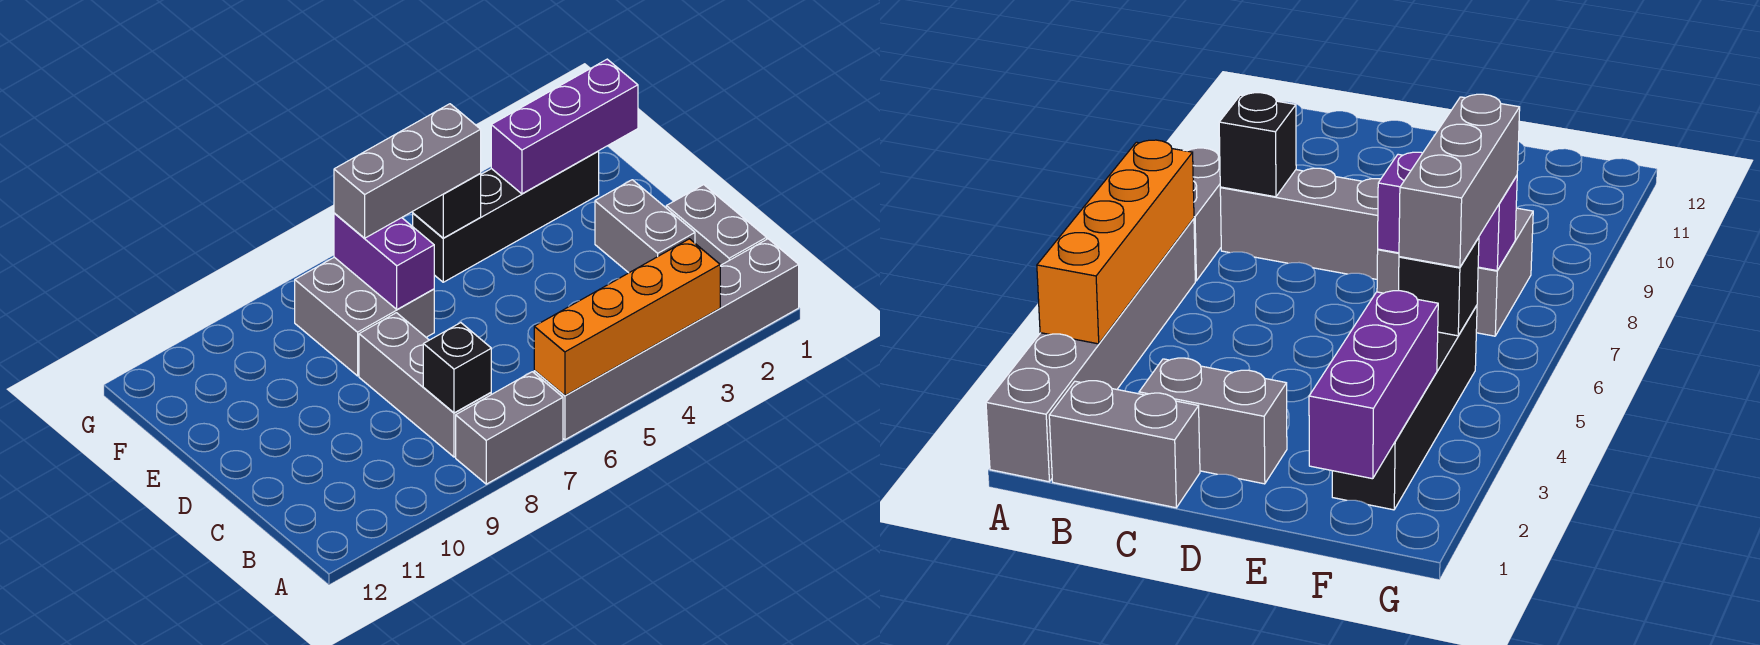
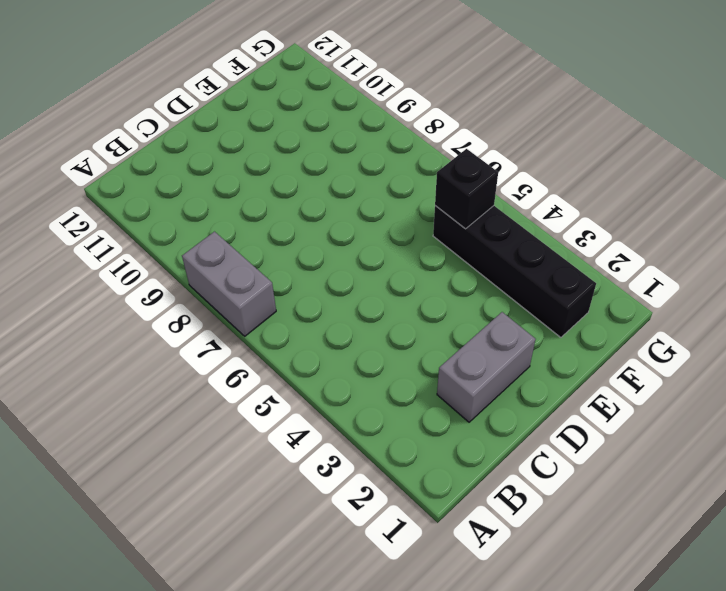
none -> grey 1x6 brick [534,239,799,440]
none -> grey 1x2 brick [666,185,767,265]
none -> grey 1x3 brick [359,313,491,457]

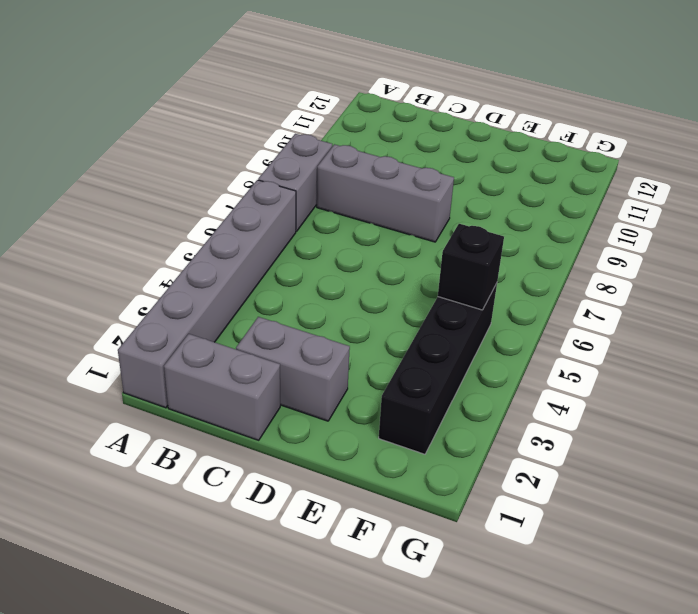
none -> grey 2x2 brick [295,257,434,376]
none -> orange 1x4 brick [534,239,720,396]
none -> black 1x1 brick [423,323,491,413]

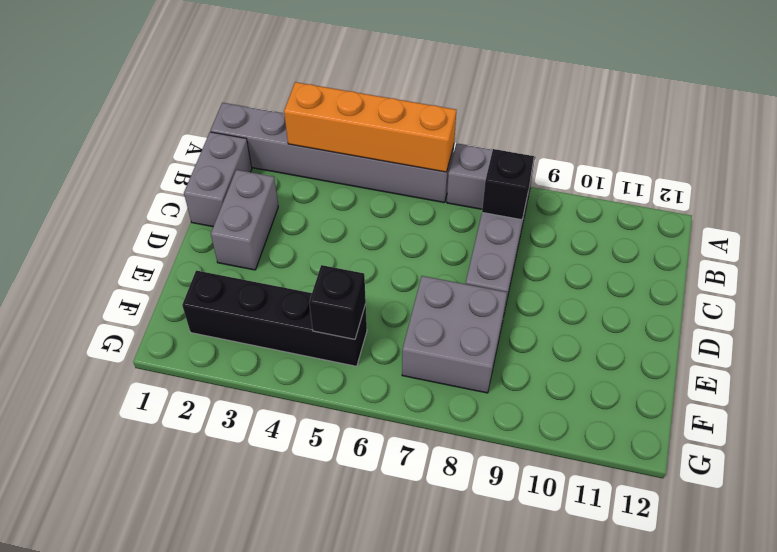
none -> purple 1x2 brick [334,213,434,310]
none -> purple 1x3 brick [491,59,638,194]
none -> grey 1x3 brick [334,104,481,238]

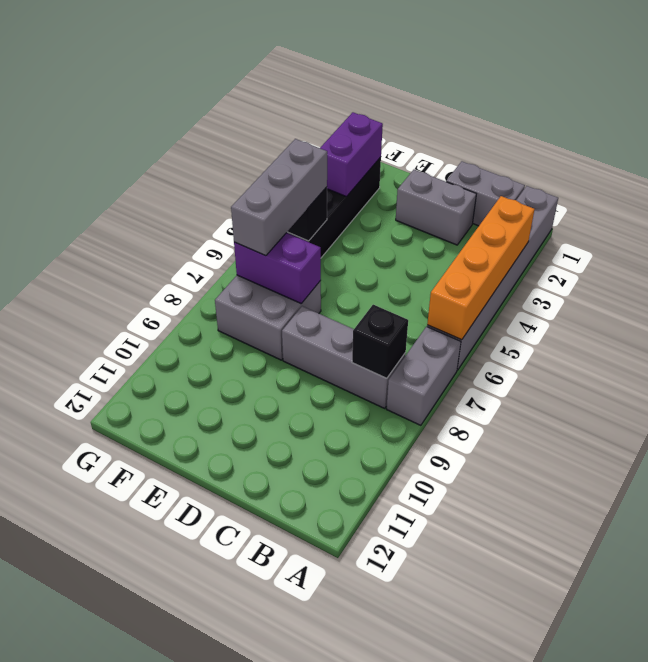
purple 1x2 brick [320,112,383,197] -> purple 1x3 brick [491,59,638,194]

